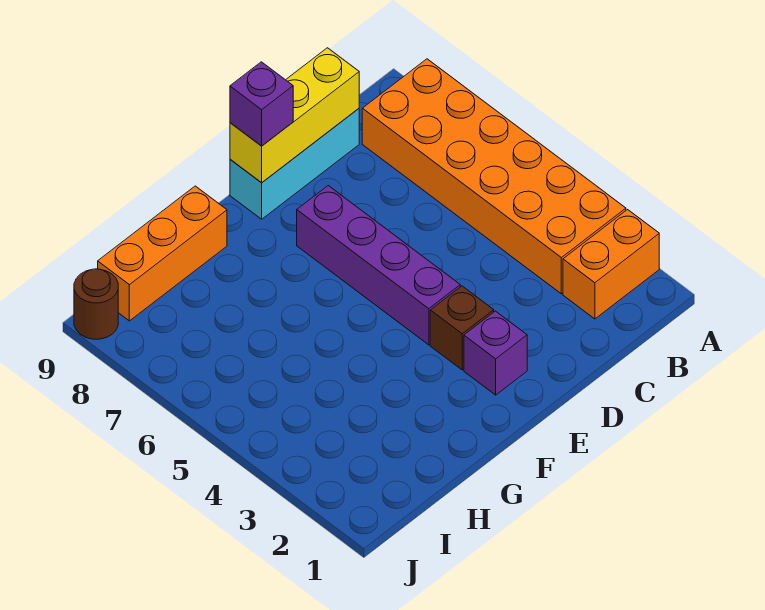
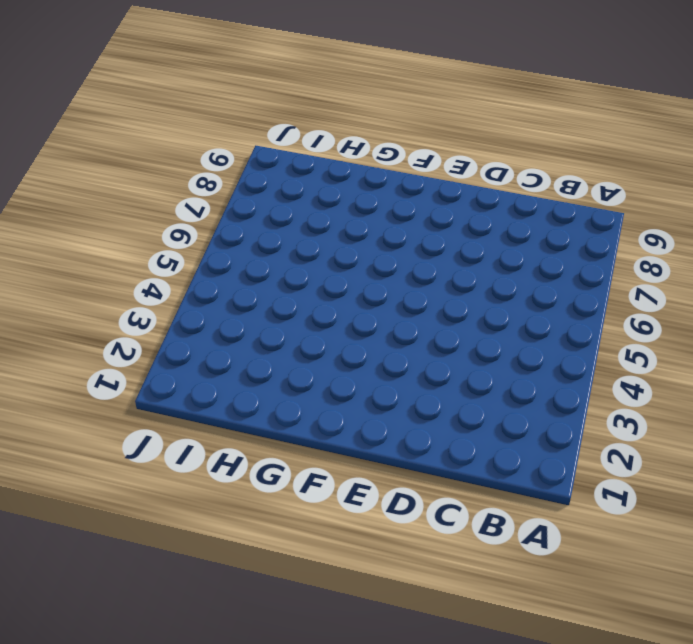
none -> orange 1x2 brick [563,210,659,319]
none -> orange 2x6 brick [362,59,626,294]

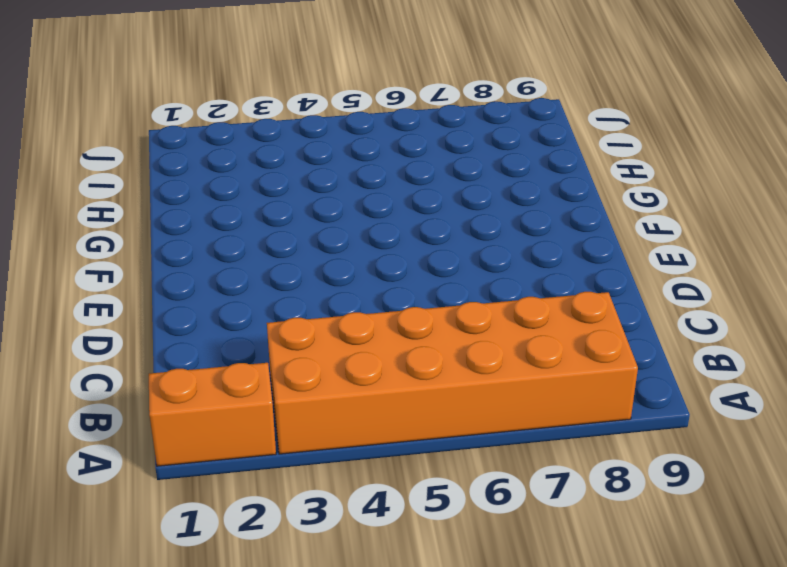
orange 1x2 brick [149,363,276,466] -> orange 1x2 brick turned to [563,210,659,319]
none -> cyan 1x3 brick [230,108,359,219]
none -> purple 1x1 brick [464,311,527,395]

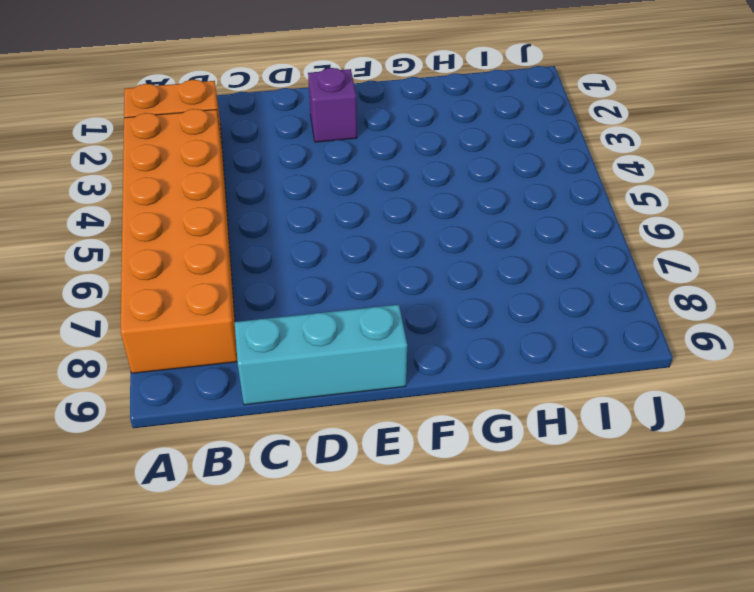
none -> brown 1x1 brick [430,286,494,370]
none -> purple 1x4 brick [297,186,460,345]

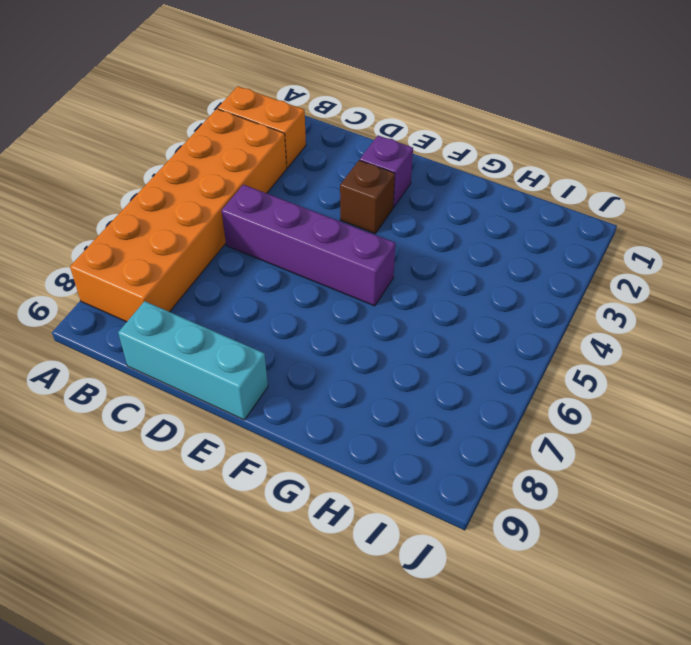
purple 1x4 brick [222,185,395,306] -> purple 1x4 brick turned to [297,186,460,345]
none -> orange 1x3 brick [98,186,227,321]
none -> brown 1x1 round brick [74,269,118,339]

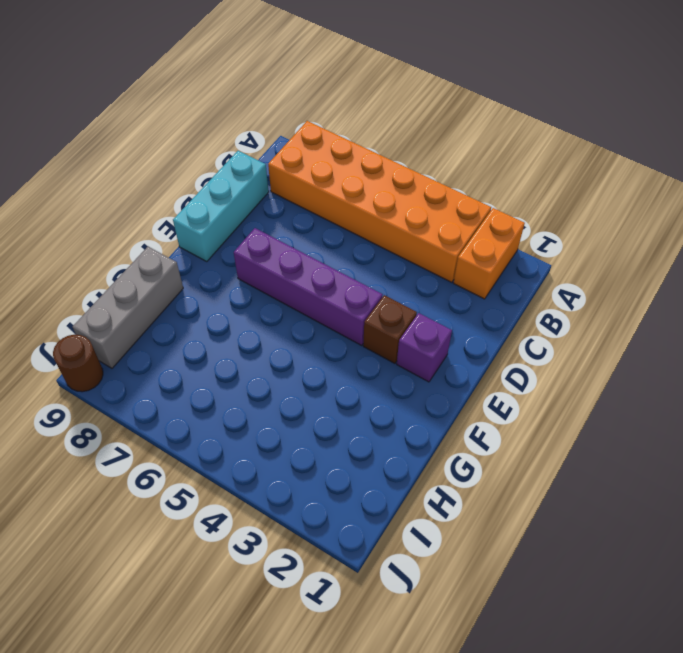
grey 1x3 brick [73,247,183,368] -> orange 1x3 brick [98,186,227,321]
none -> yellow 1x3 brick [230,48,359,183]
none -> purple 1x1 brick [230,62,293,146]

